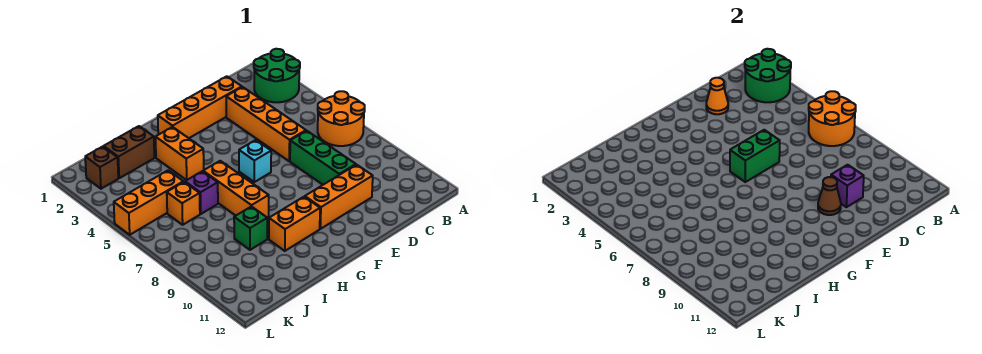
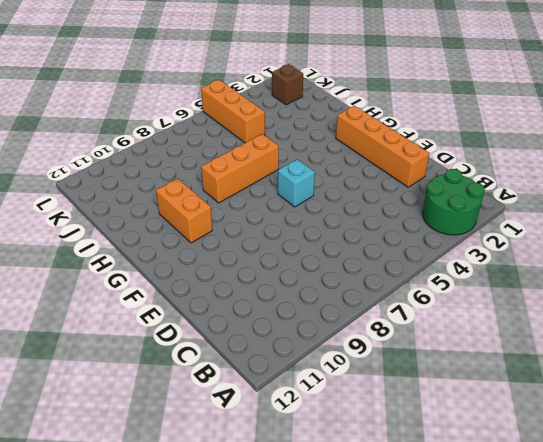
none -> orange 2x2 round brick [318,91,365,146]
none -> orange 1x4 brick [226,87,306,161]
none -> green 1x3 brick [290,131,356,185]

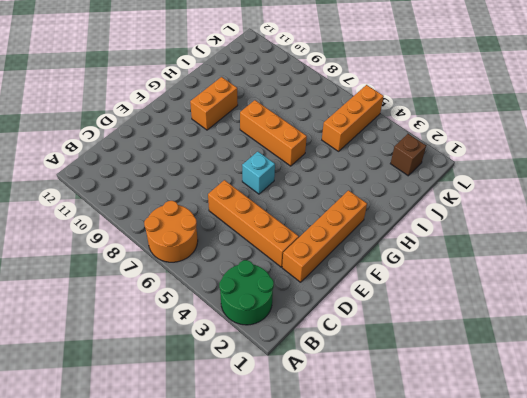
none -> green 1x3 brick [290,131,356,185]
none -> orange 1x3 brick [305,165,373,229]
none -> orange 1x2 brick [155,127,204,180]

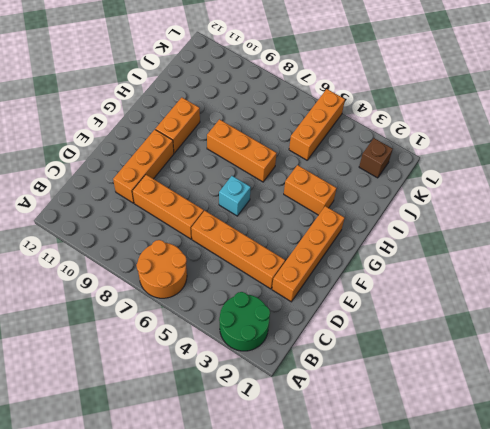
orange 1x3 brick [132,175,204,239] -> green 1x3 brick [290,131,356,185]
none -> brown 1x2 brick [104,126,154,178]
none -> purple 1x1 brick [185,171,218,214]
none -> green 1x1 brick [234,206,267,250]

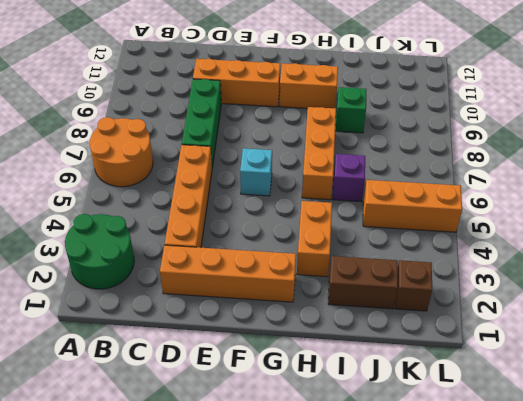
none -> orange 1x1 brick [167,182,200,225]
none -> green 2x2 round brick [745,49,791,102]
none -> orange 2x2 round brick [809,91,856,146]

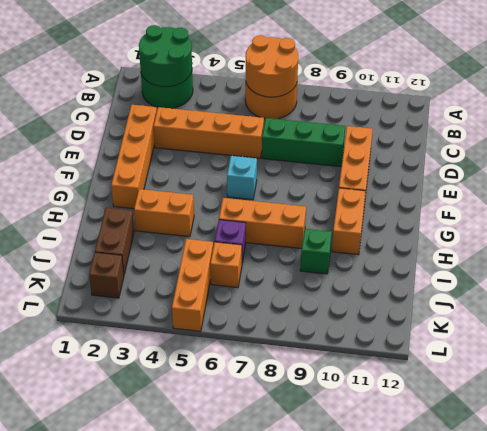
none -> orange 1x1 cone [706,78,728,114]
none -> purple 1x1 brick [831,165,864,207]
none -> green 1x2 brick [730,130,780,182]

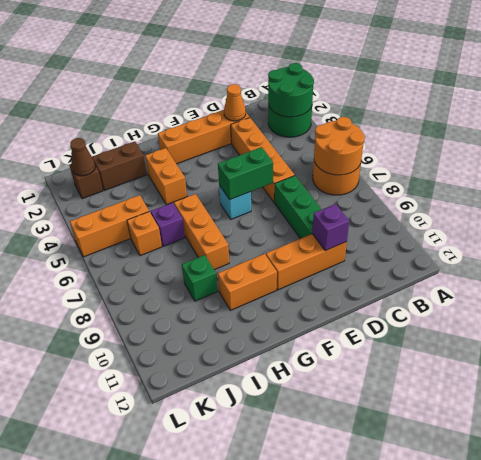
brown 1x1 cone [70,138,95,176] -> brown 1x1 cone moved to [818,177,841,215]

